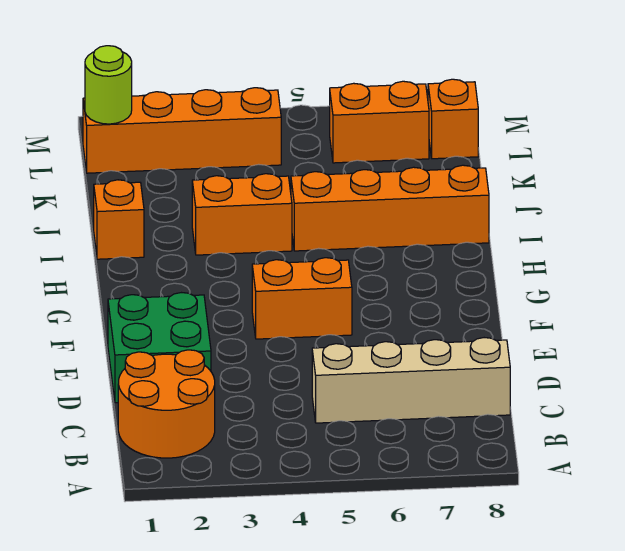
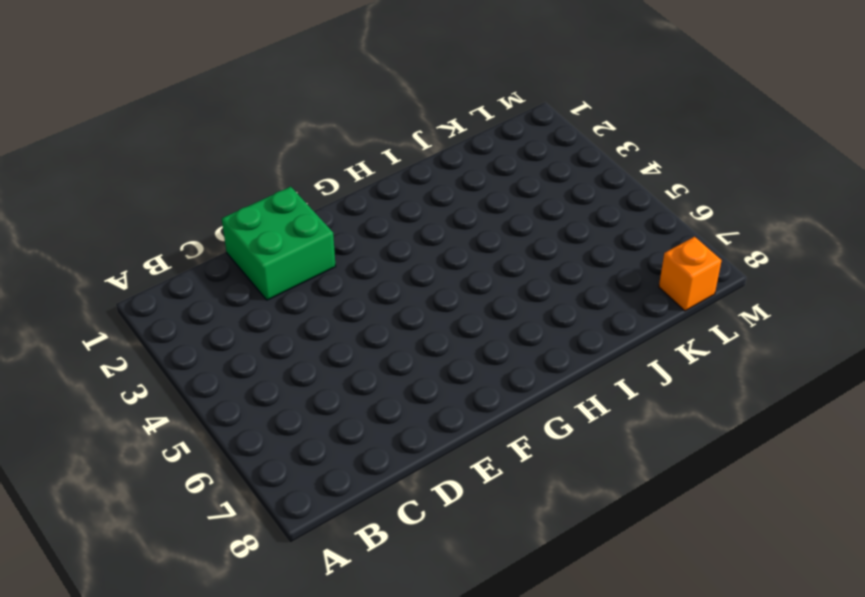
none -> orange 2x2 round brick [118,350,215,458]
none -> tan 1x4 brick [312,338,510,423]

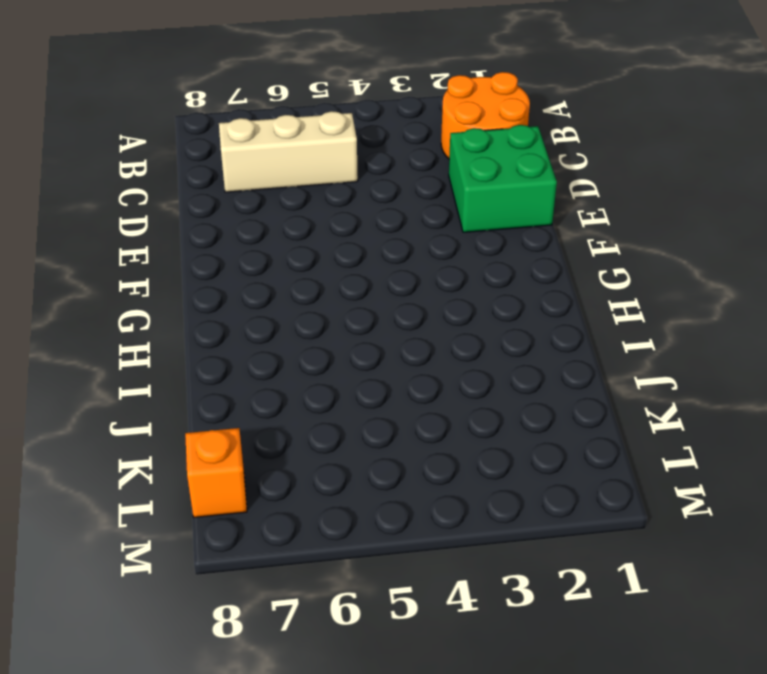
tan 1x3 brick [219,111,358,192] -> tan 1x4 brick [312,338,510,423]
none -> orange 1x2 brick [252,258,352,339]
none -> orange 1x1 brick [94,180,144,259]

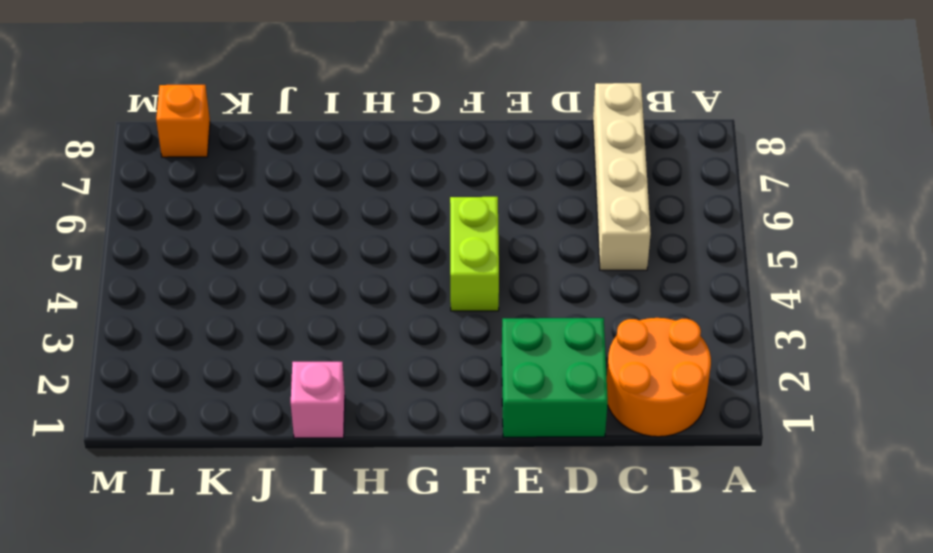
lime 1x2 brick [450,197,499,311] -> orange 1x2 brick [252,258,352,339]
pink 1x1 brick [291,362,345,438] -> orange 1x1 brick [94,180,144,259]
none -> orange 1x2 brick [192,174,292,255]
none -> orange 1x4 brick [291,165,489,251]

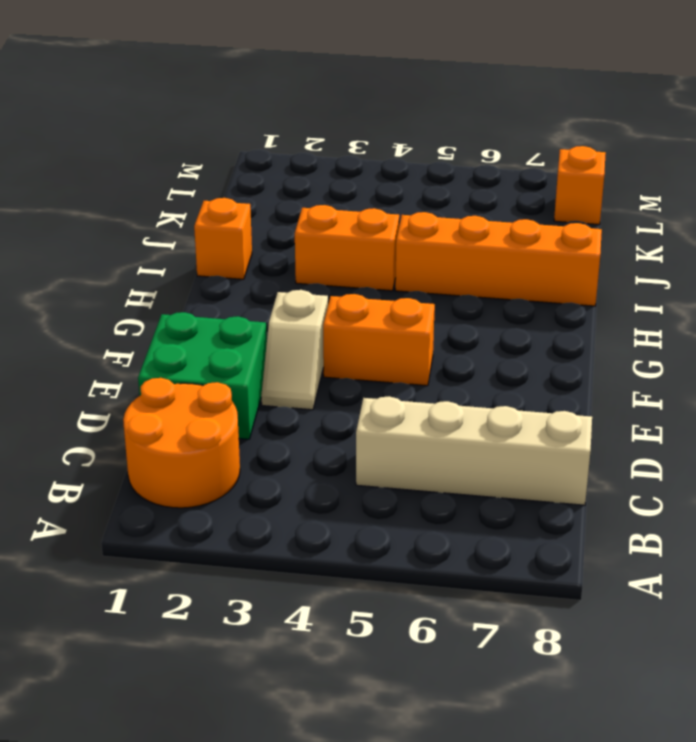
tan 1x2 slope [261,290,328,410] -> none
none -> orange 1x4 brick [83,88,281,173]
none -> orange 1x2 brick [330,81,429,163]

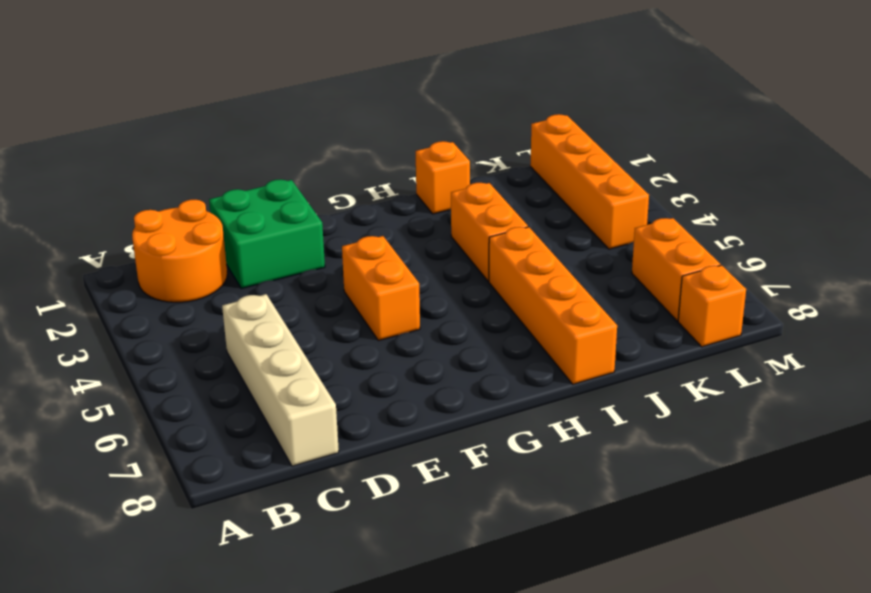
none -> lime 1x1 round brick [85,46,132,124]

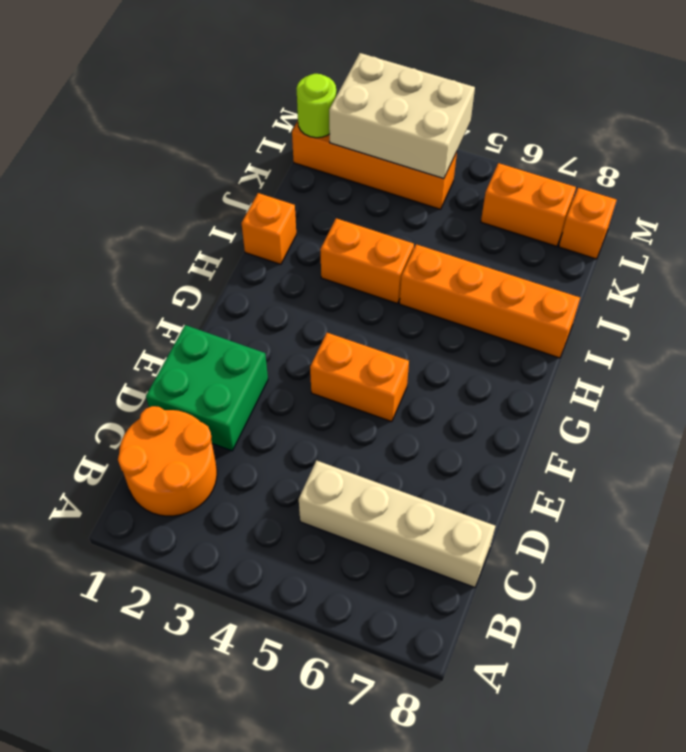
tan 2x3 brick [329,53,475,179] -> none

